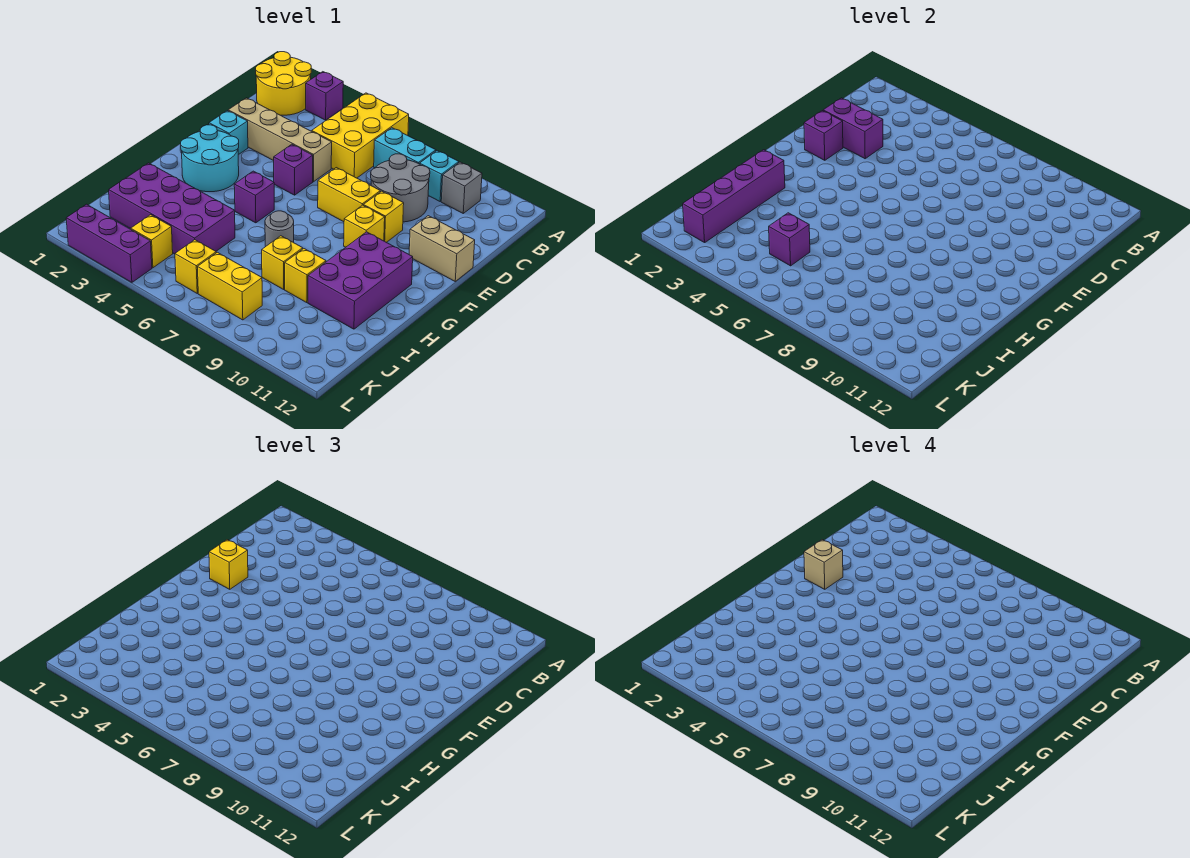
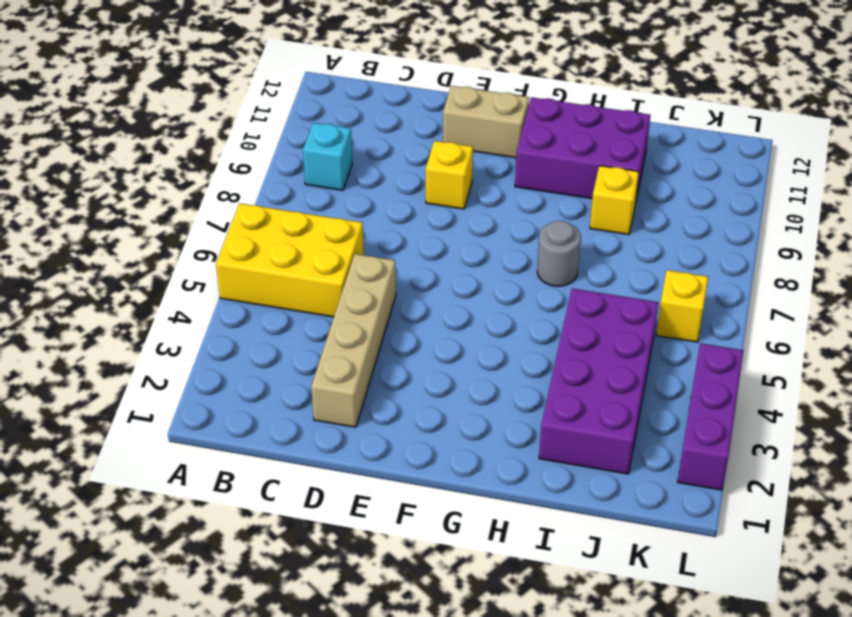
tan 1x2 brick [443,86,529,158] -> tan 1x2 brick turned to [409,216,475,281]
none -> yellow 2x2 round brick [256,52,311,115]
none -> purple 1x1 brick [306,72,343,120]
none -> cyan 1x2 brick [374,128,436,168]
none -> grey 1x1 brick [441,162,482,213]

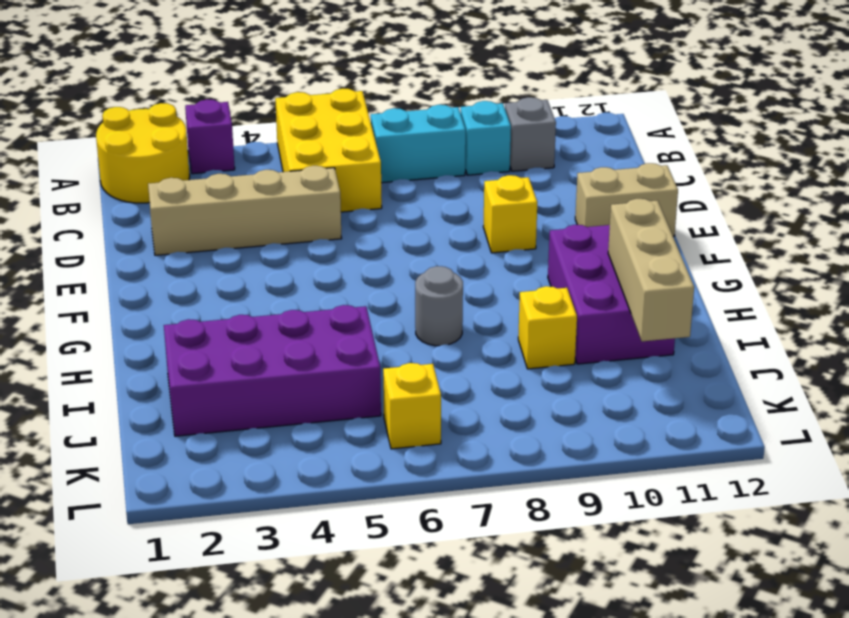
tan 1x3 brick [608,199,694,341] -> none
none -> grey 2x2 round brick [371,154,430,222]
none -> cyan 1x1 brick [209,111,248,155]
none -> purple 1x1 brick [274,144,313,195]
none -> yellow 1x2 brick [318,168,380,222]

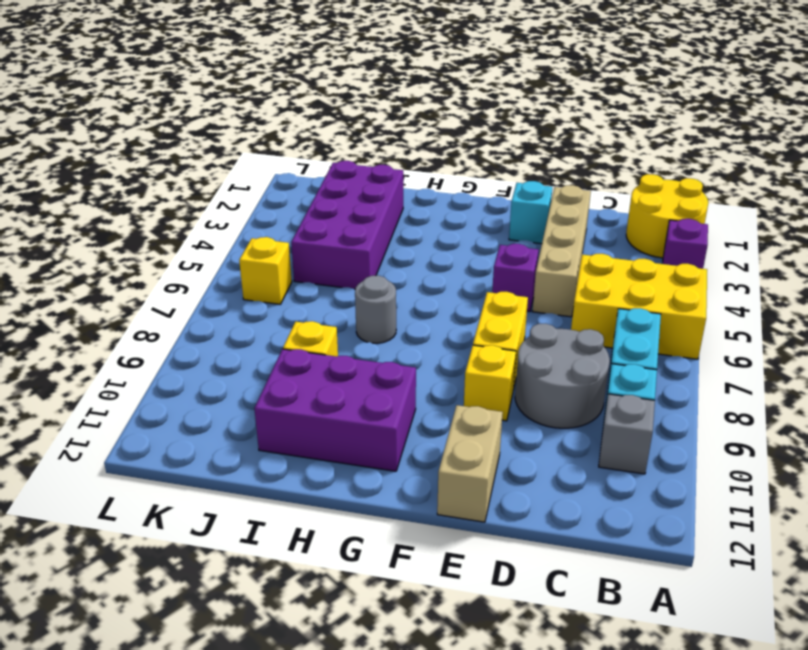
none -> cyan 2x2 round brick [181,125,239,192]
none -> yellow 1x1 brick [344,205,385,247]
none -> purple 1x1 brick [234,171,274,223]
none -> yellow 1x1 brick [262,236,303,289]

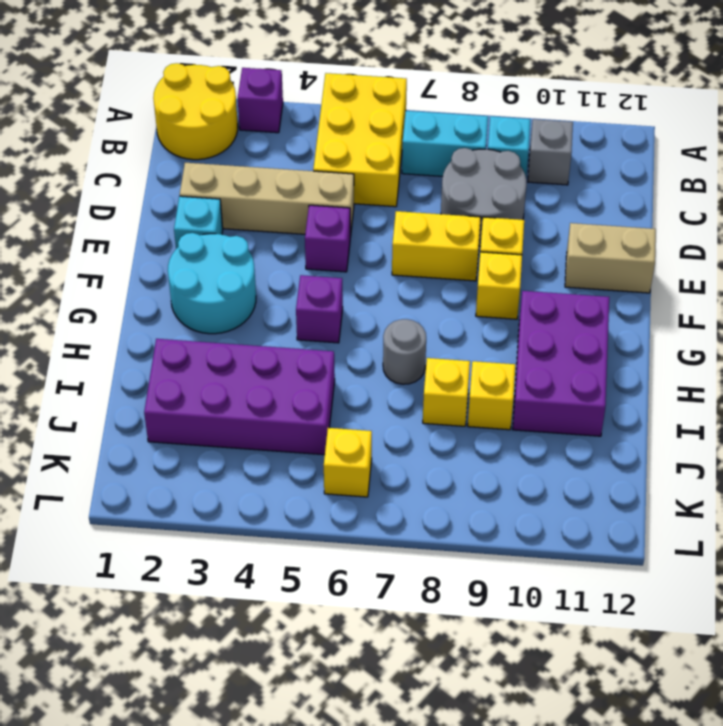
none -> yellow 1x1 brick [131,215,173,268]
none -> yellow 1x2 brick [198,252,262,320]
none -> purple 1x3 brick [66,204,152,282]
none -> purple 1x2 brick [823,98,883,159]

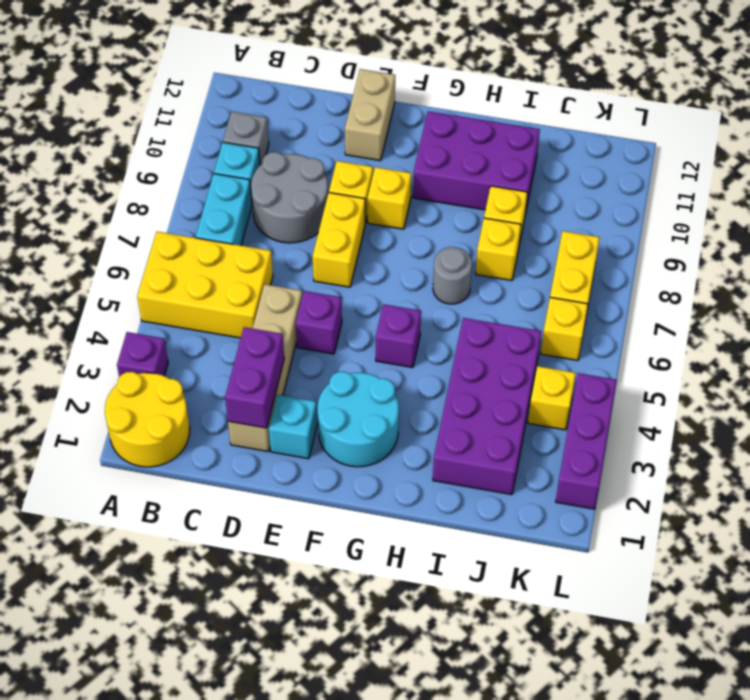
none -> purple 1x1 brick [804,111,843,160]
none -> purple 1x4 brick [683,150,785,243]
none -> purple 1x1 brick [769,213,810,266]
none -> yellow 1x1 brick [209,540,248,589]

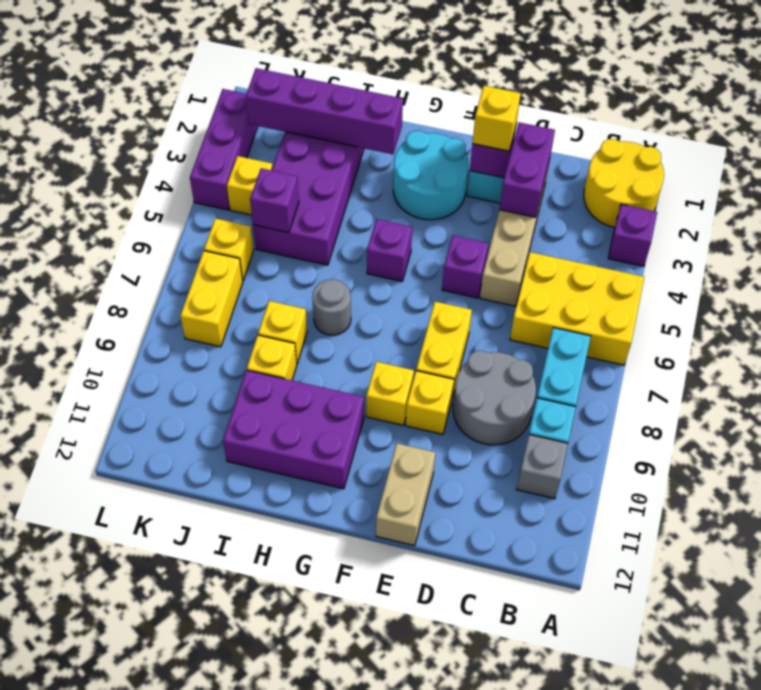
none -> tan 1x1 brick [804,540,843,589]

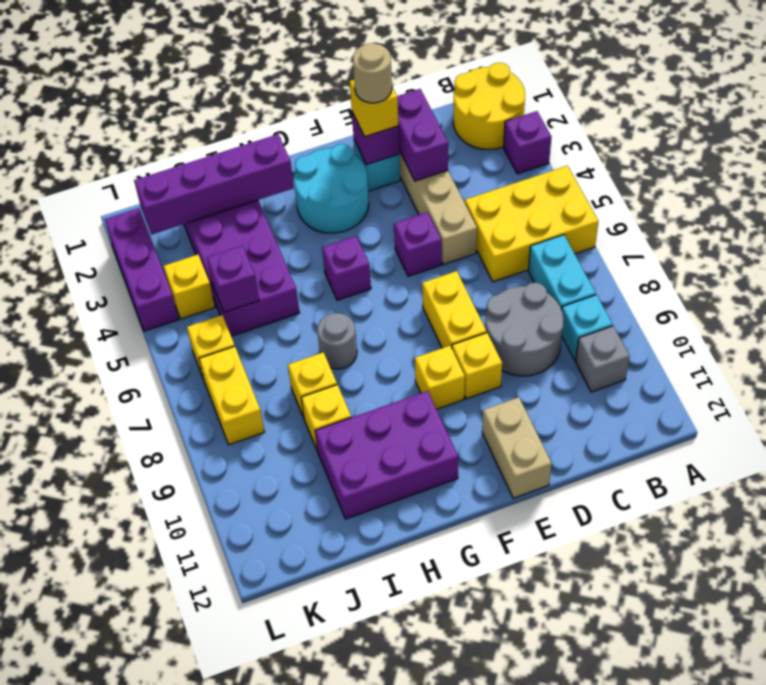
tan 1x1 round brick [353,43,392,103] -> tan 1x1 brick [804,540,843,589]

